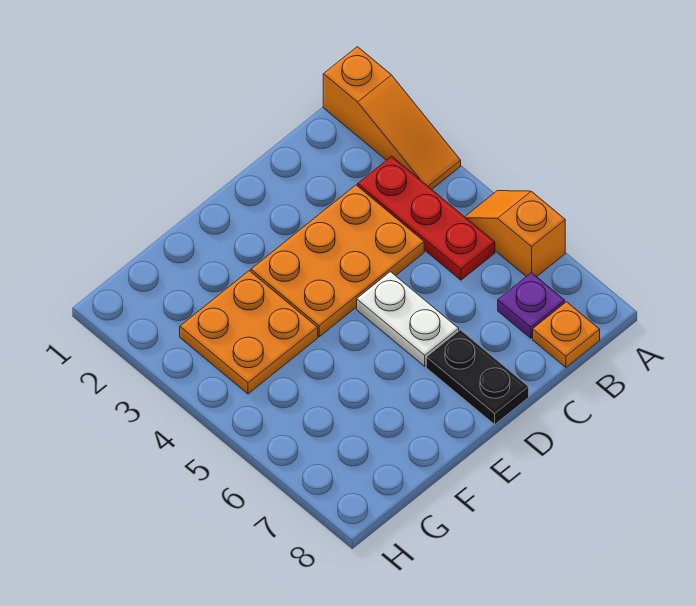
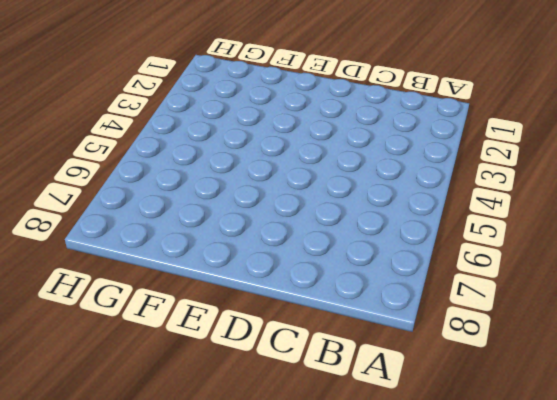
none -> orange 1x3 slope [323,47,461,189]
none -> orange 1x2 slope [465,191,565,277]

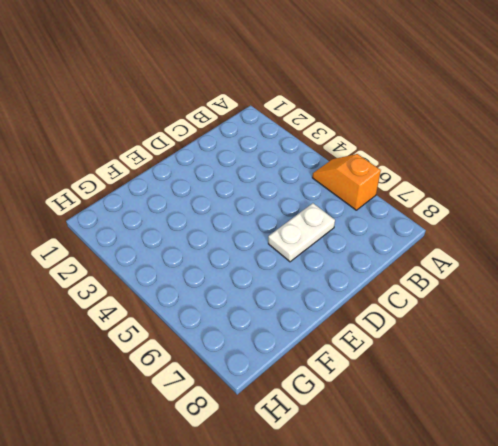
white 1x2 plate [268,203,335,262] -> white 1x2 plate turned to [357,272,459,366]
none -> orange 1x3 slope [323,47,461,189]
none -> red 1x3 plate [358,156,495,280]

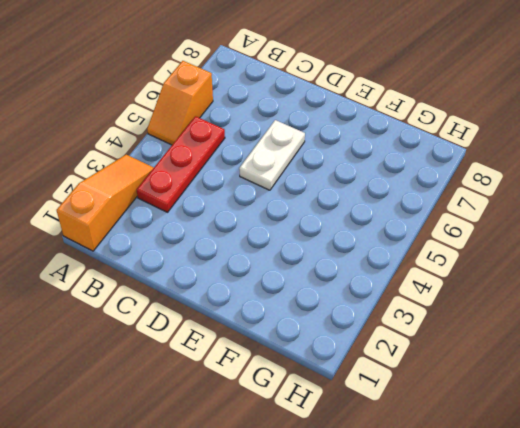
none -> purple 1x1 plate [498,273,565,338]
none -> orange 1x1 plate [533,302,600,367]

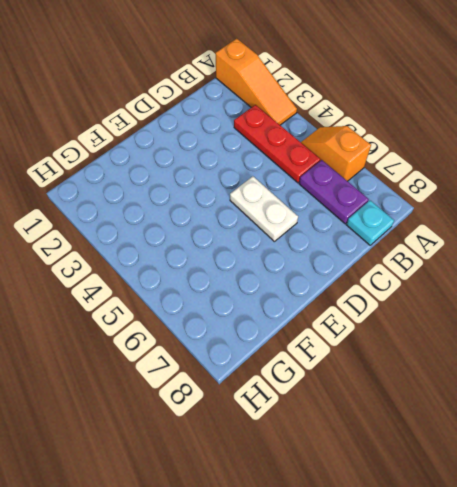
purple 1x2 plate [299,160,369,224] -> purple 1x1 plate [498,273,565,338]
cyan 1x1 plate [347,200,394,245] -> orange 1x1 plate [533,302,600,367]
none -> orange 2x3 plate [251,185,424,337]
none -> black 1x2 plate [426,330,529,424]

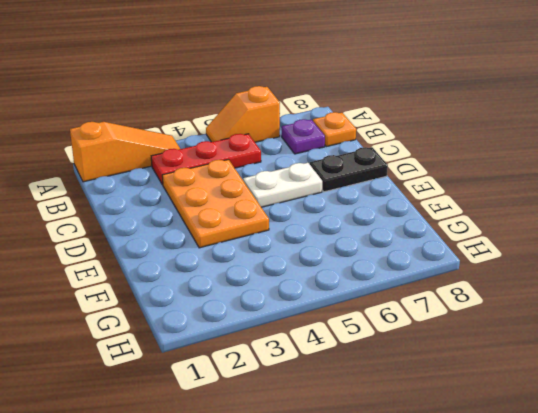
none -> orange 2x2 plate [180,271,318,394]

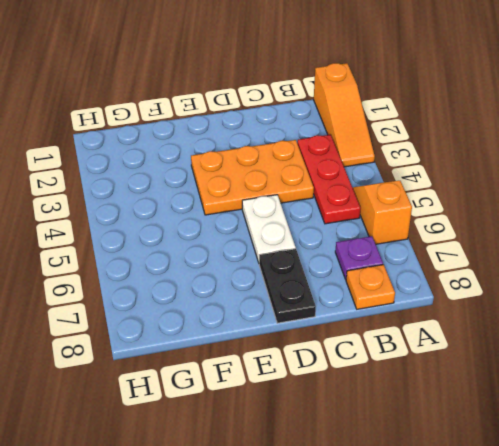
none -> orange 2x2 plate [180,271,318,394]

